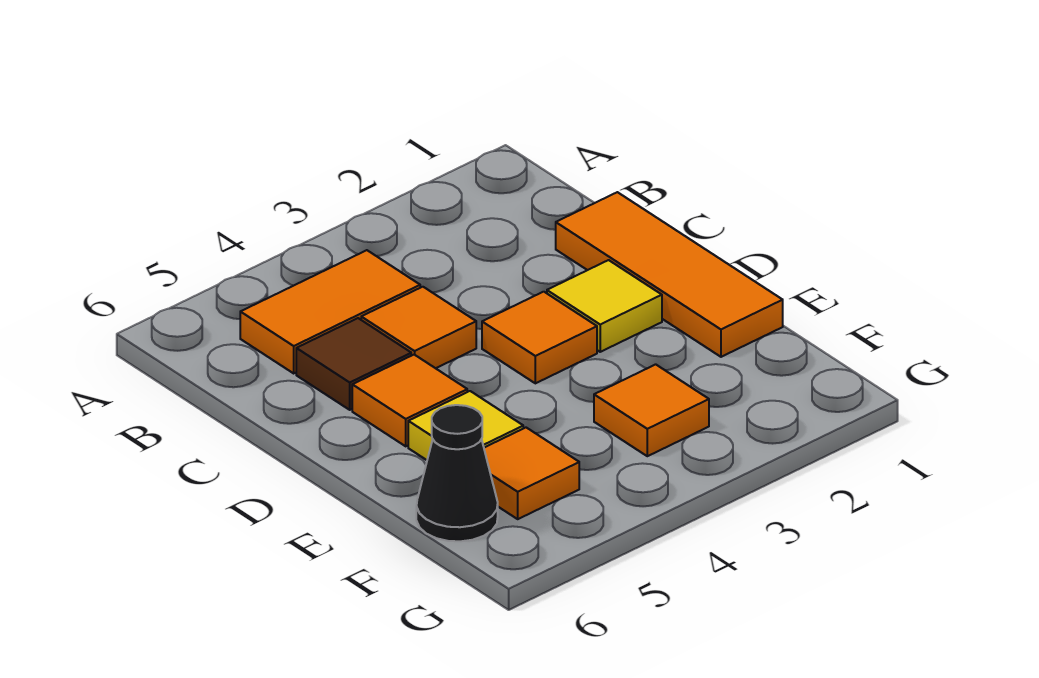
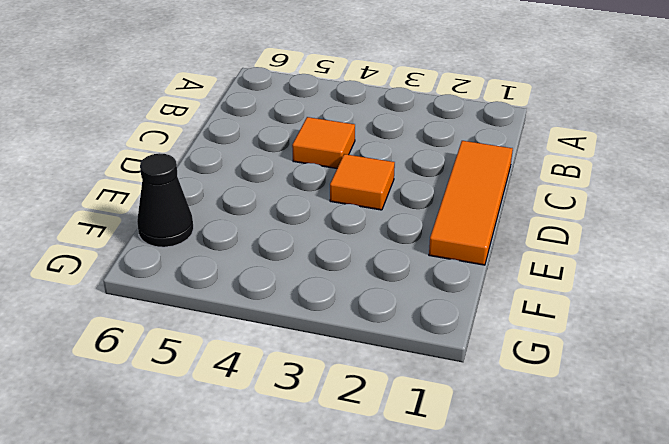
none -> orange 1x2 tile [240,250,420,373]
none -> brown 1x1 tile [296,318,411,410]

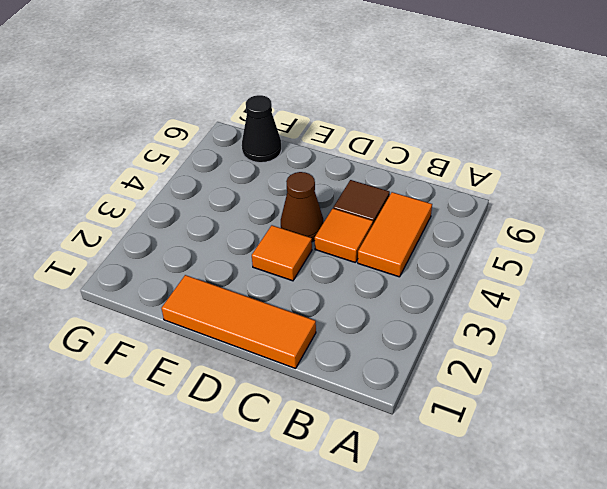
brown 1x1 cone [281,172,324,242] -> none
none -> yellow 1x1 tile [547,260,662,352]
none -> orange 1x1 tile [352,355,467,446]

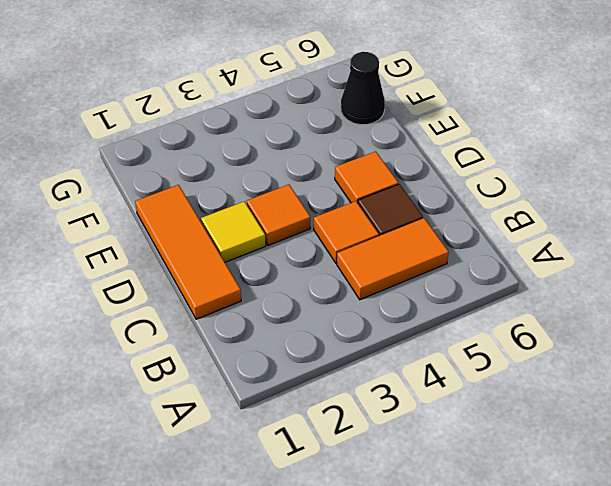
none -> yellow 1x1 tile [408,391,523,460]
none -> orange 1x1 tile [594,364,709,456]

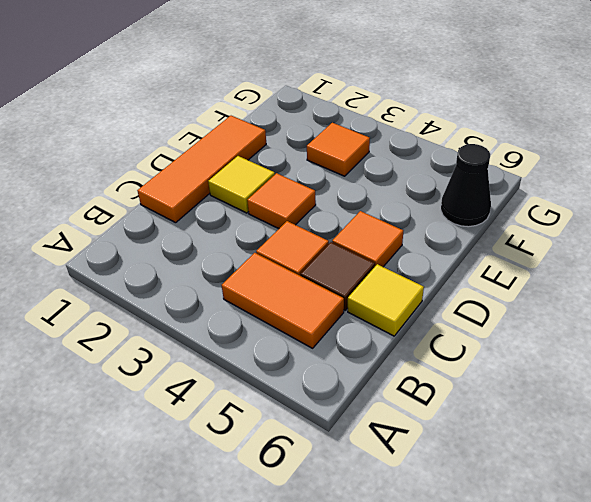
yellow 1x1 tile [348,264,424,336] -> yellow 1x1 tile moved to [408,391,523,460]
none -> orange 1x1 tile [484,428,579,519]

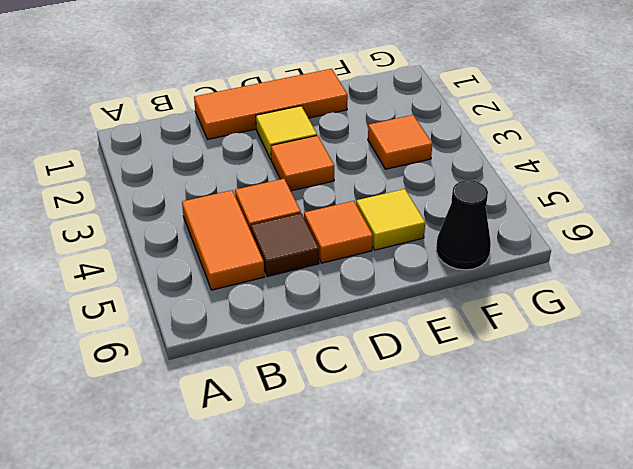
none -> orange 1x1 tile [484,428,579,519]

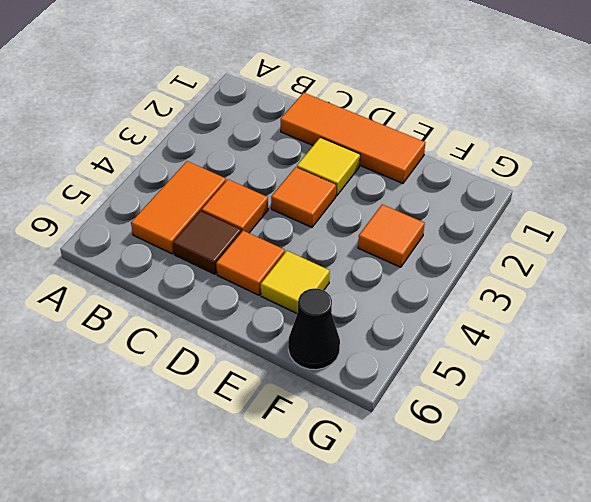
none -> orange 1x1 tile [484,428,579,519]

